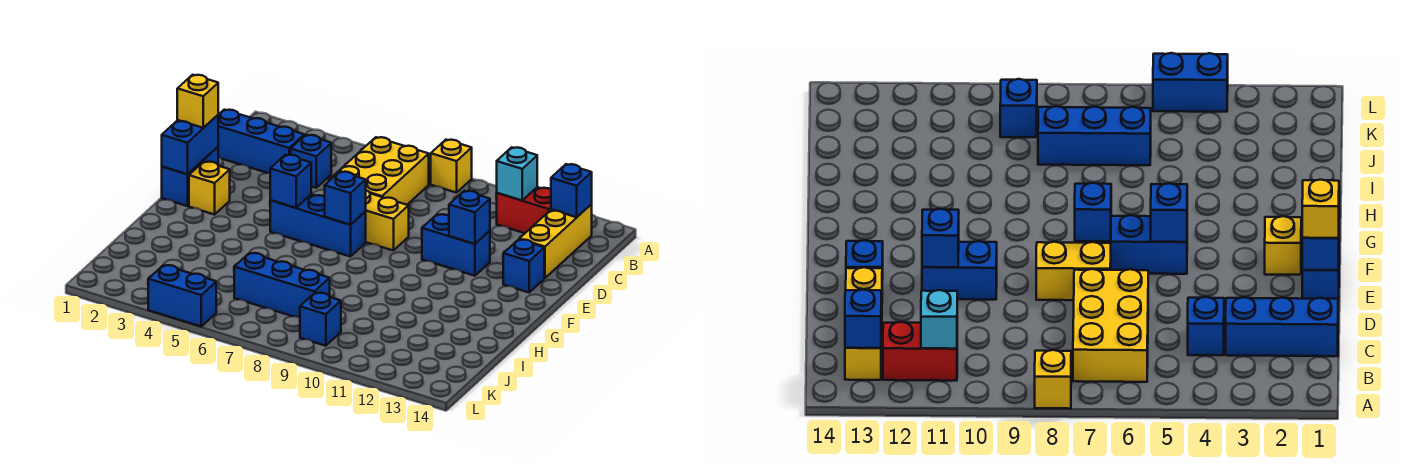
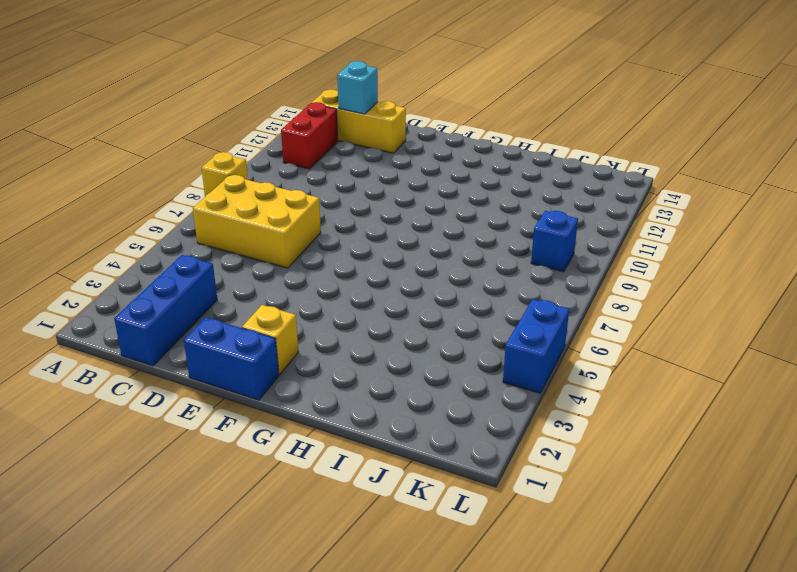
cyan 1x1 brick [337,61,378,114] -> cyan 1x1 brick moved to [497,147,537,200]
none -> blue 1x1 brick [291,135,331,188]
none -> yellow 1x2 brick [365,190,409,251]
none -> blue 1x2 brick [422,214,490,276]

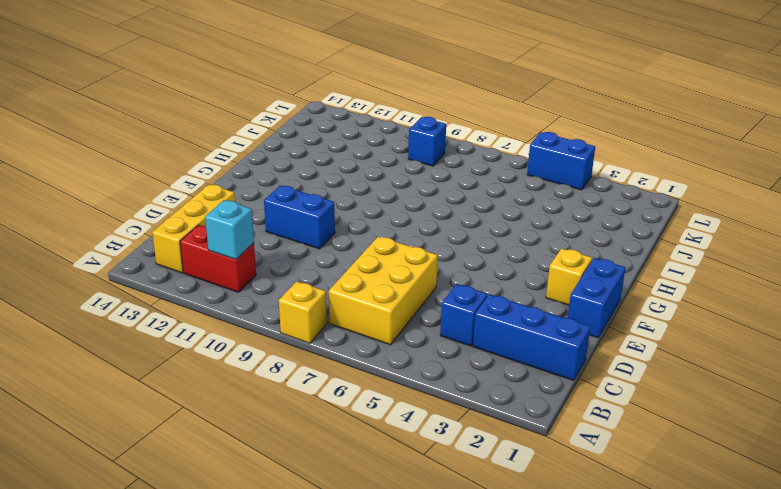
none -> yellow 1x2 brick [365,190,409,251]
none -> blue 1x1 brick [503,239,544,292]
none -> blue 1x3 brick [270,195,366,257]

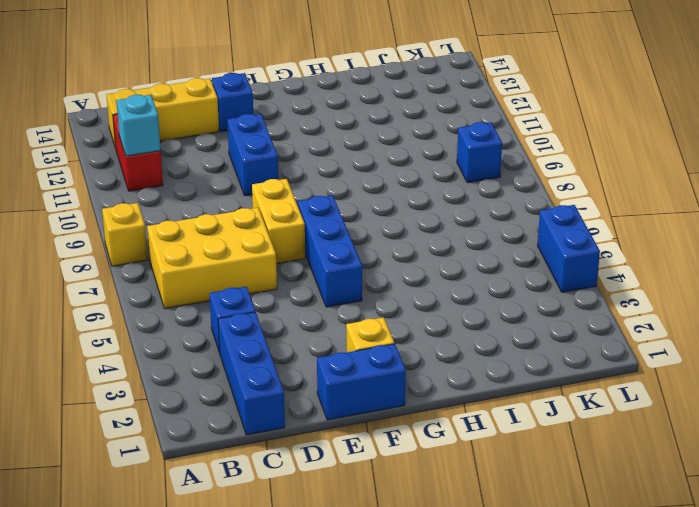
none -> blue 1x3 brick [234,253,330,318]
none -> blue 1x1 brick [551,164,592,217]
none -> blue 1x2 brick [162,115,218,174]

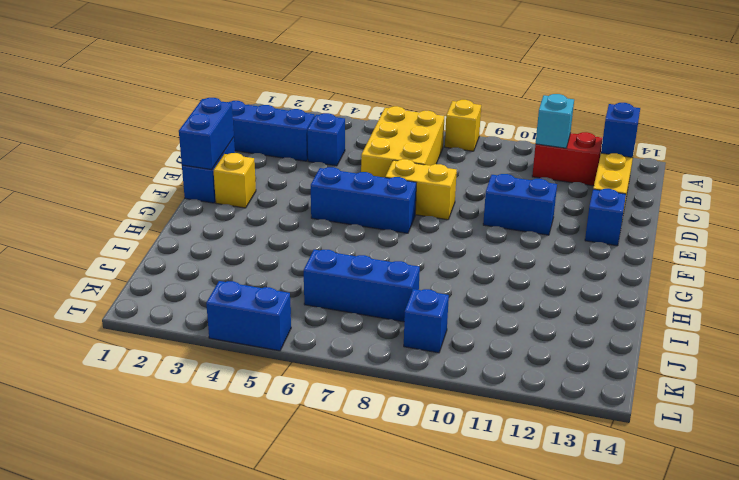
none -> blue 1x1 brick [449,191,490,244]
none -> blue 1x1 brick [270,155,311,208]
none -> blue 1x1 brick [325,172,366,225]

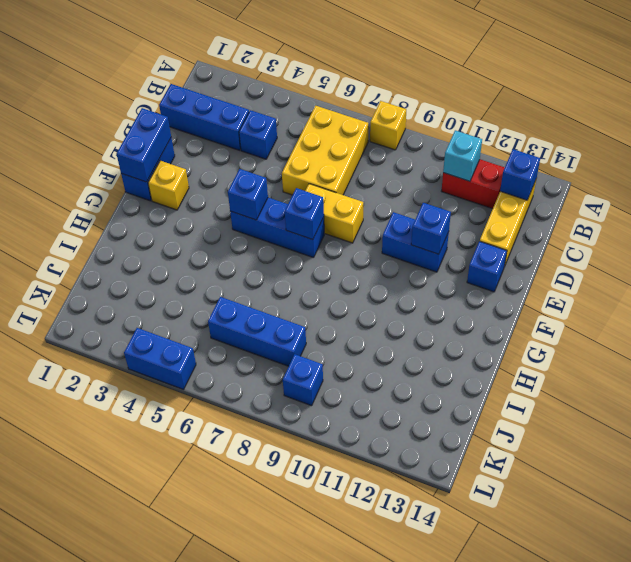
none -> yellow 1x1 brick [177,75,218,128]

